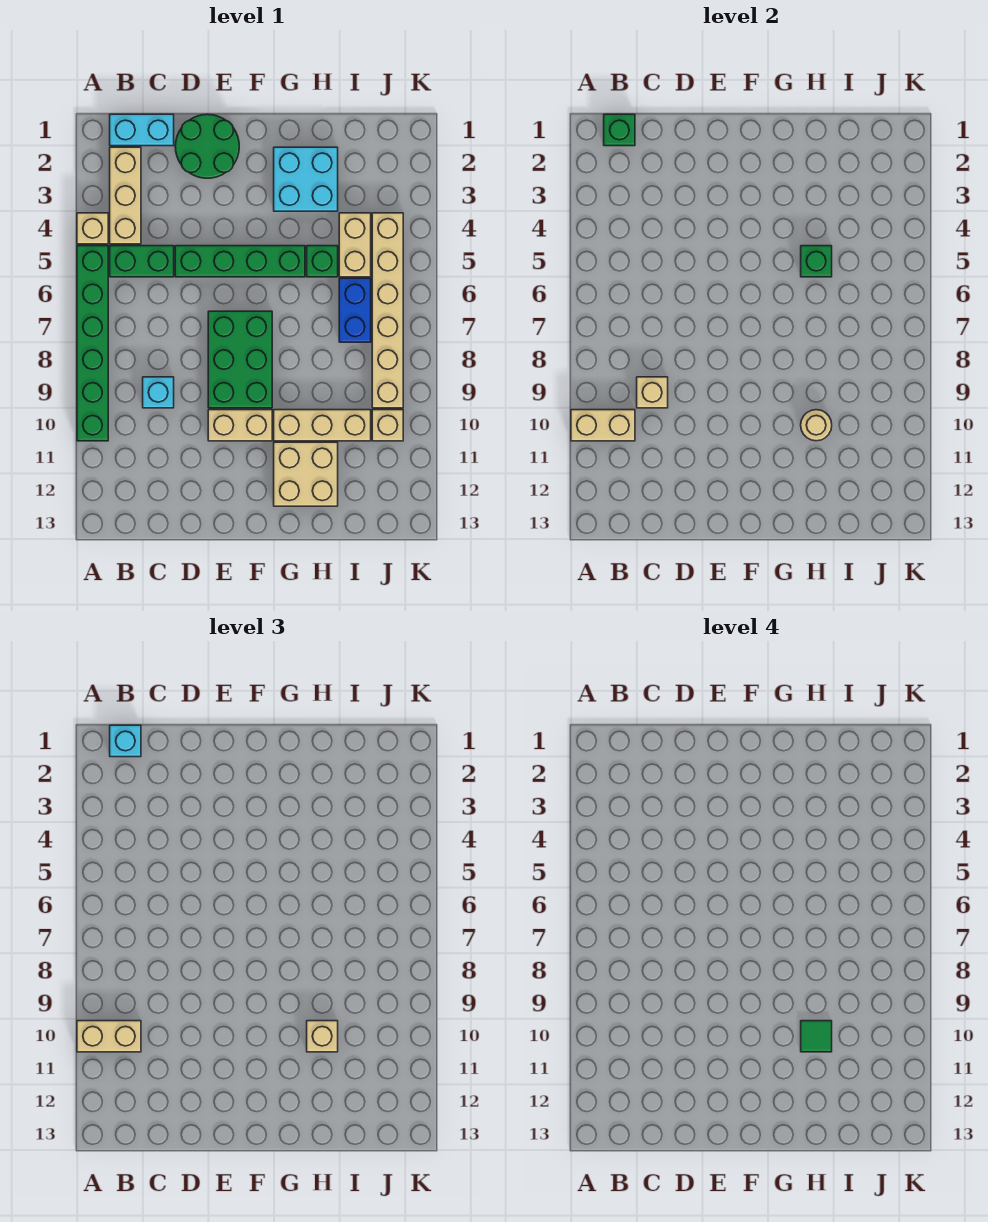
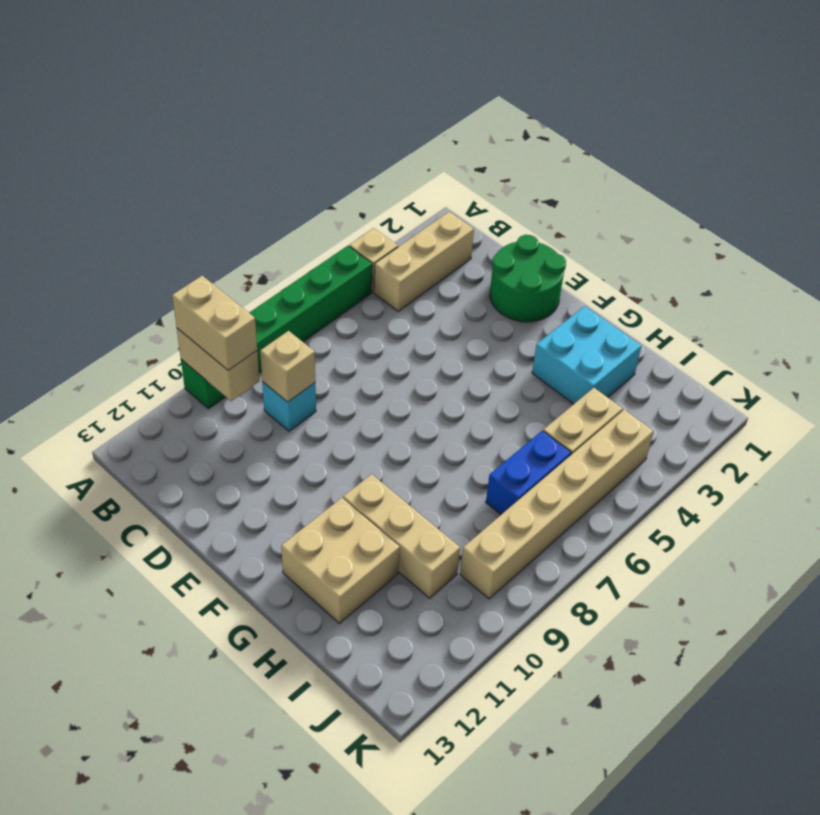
none -> cyan 1x2 brick [110,114,174,146]
none -> green 1x2 brick [110,246,174,277]
none -> green 1x4 brick [175,246,305,277]

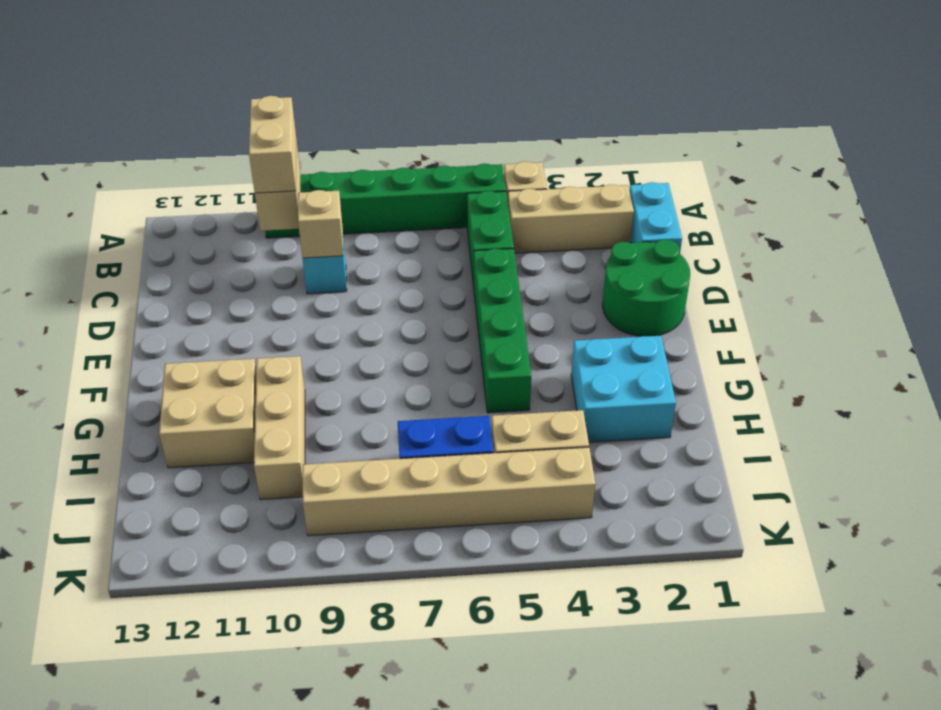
none -> green 2x3 brick [208,311,272,408]
none -> tan 1x2 brick [208,410,272,441]
none -> green 1x1 brick [307,246,338,277]

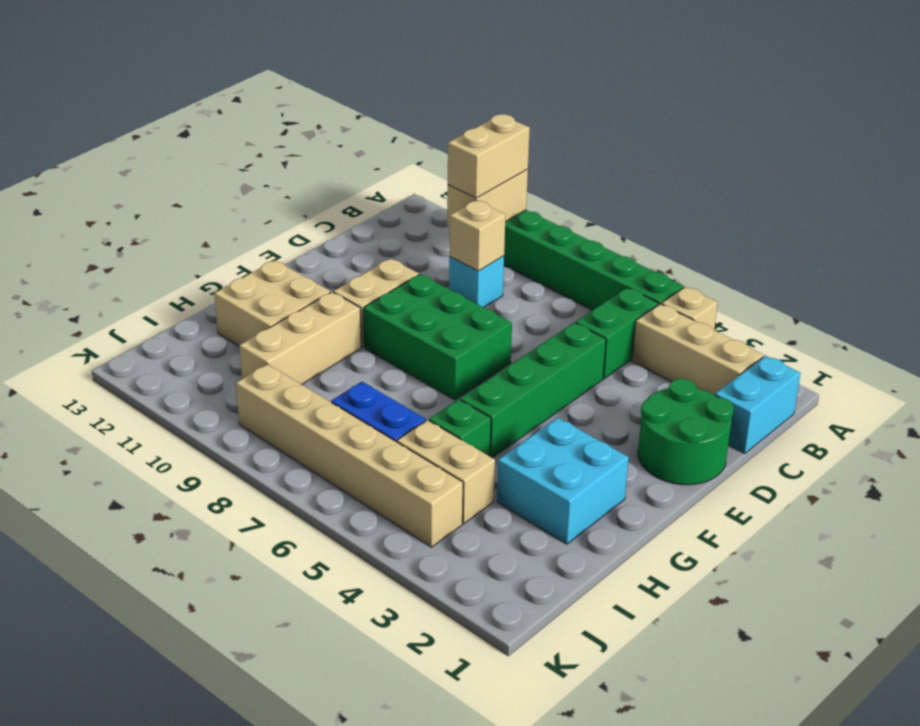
none -> tan 1x1 brick [372,410,403,441]
none -> green 1x1 brick [604,114,635,146]
none -> green 1x1 brick [801,246,832,277]

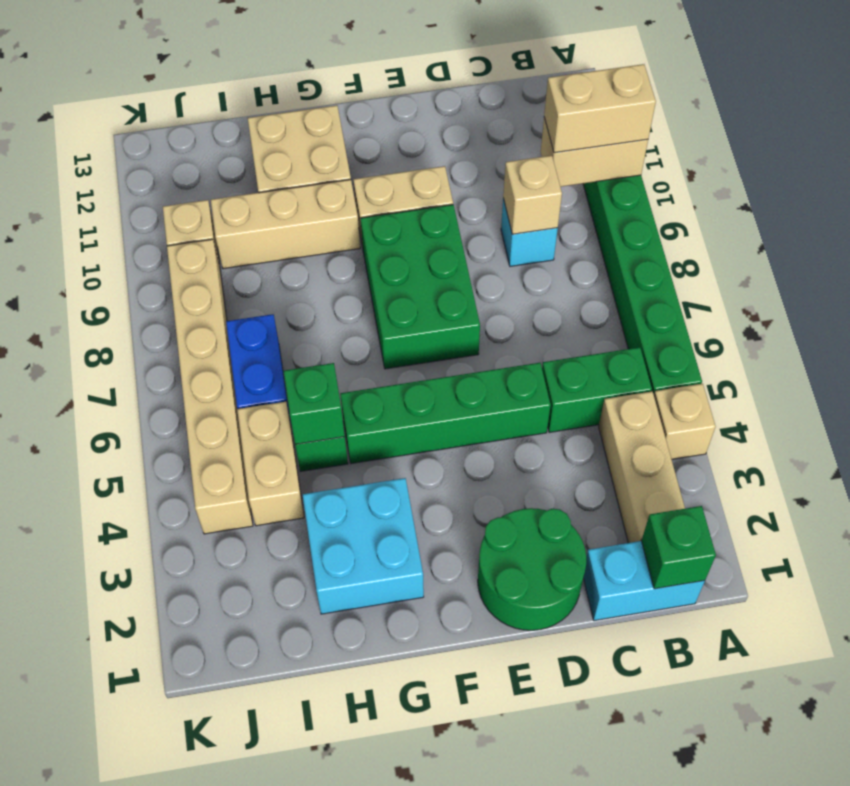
none -> tan 1x1 round brick [801,410,832,441]
none -> cyan 1x1 brick [110,725,141,757]
none -> tan 1x1 brick [307,1021,338,1052]

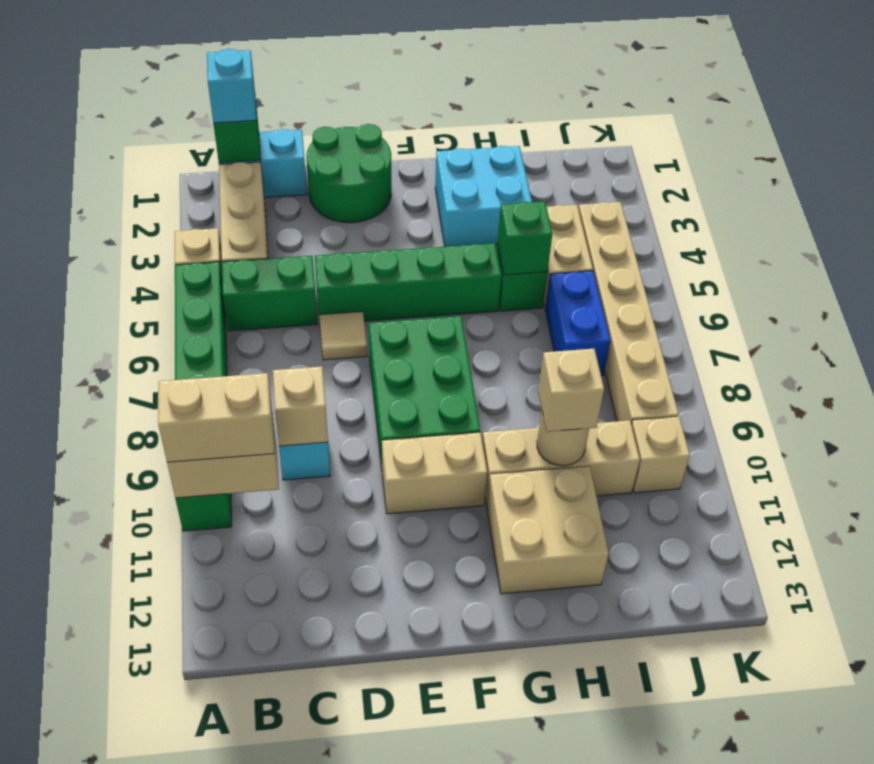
tan 1x1 tile [319,311,367,360] -> none
none -> green 1x1 tile [801,1021,832,1052]

